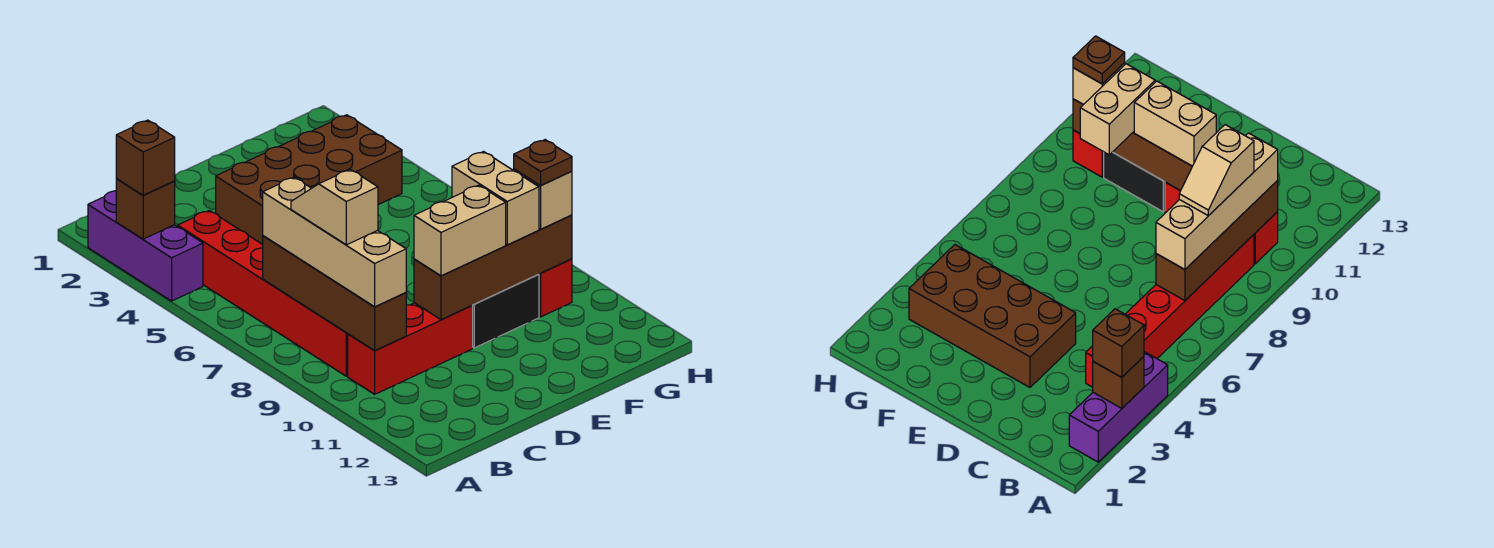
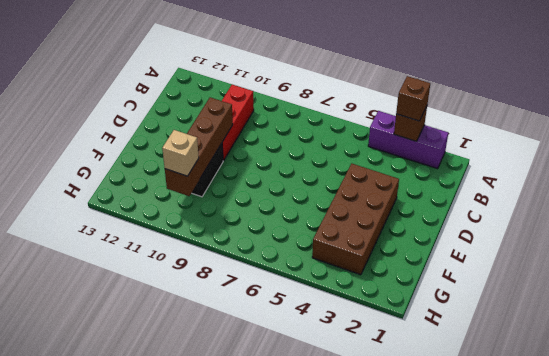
none -> red 1x6 brick [178,211,348,376]
none -> red 1x1 brick [539,259,572,317]
none -> brown 1x4 brick [263,236,406,350]

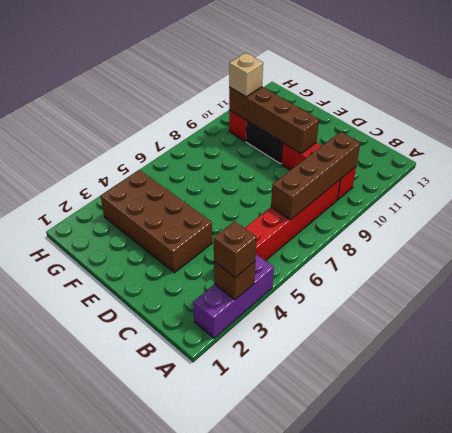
none -> tan 1x4 brick [263,177,406,307]
none -> tan 1x2 brick [414,185,506,276]
none -> tan 1x2 brick [452,152,539,245]

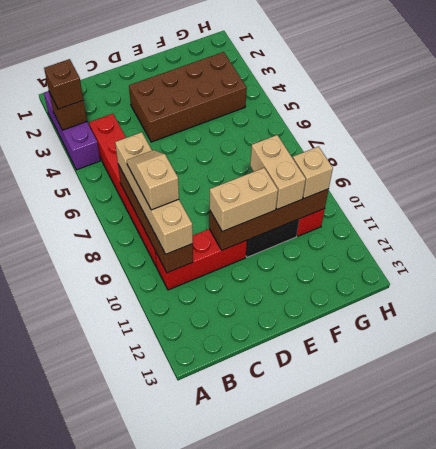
none -> brown 1x1 plate [514,140,572,185]

